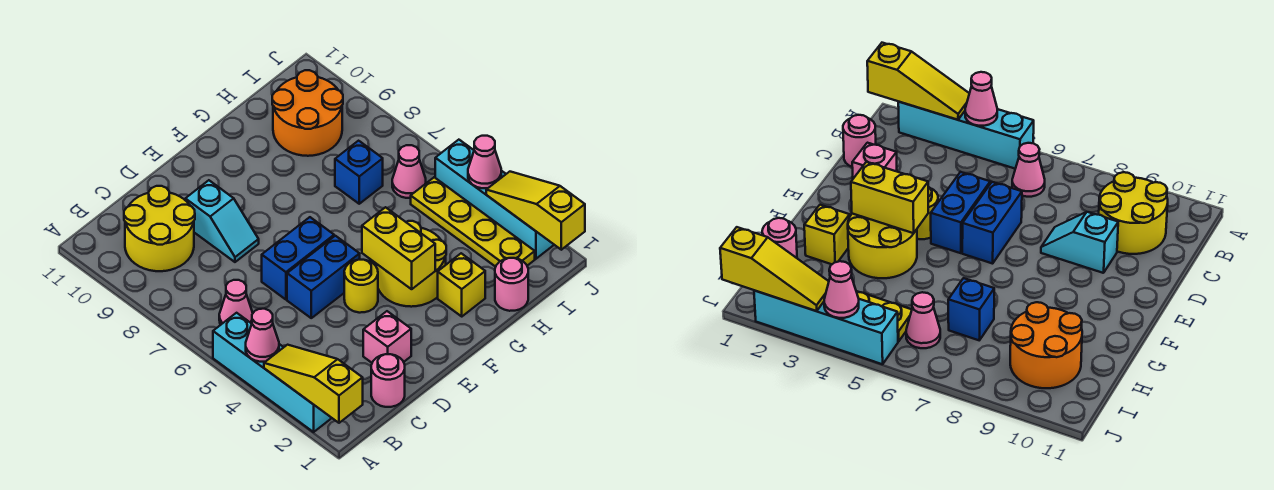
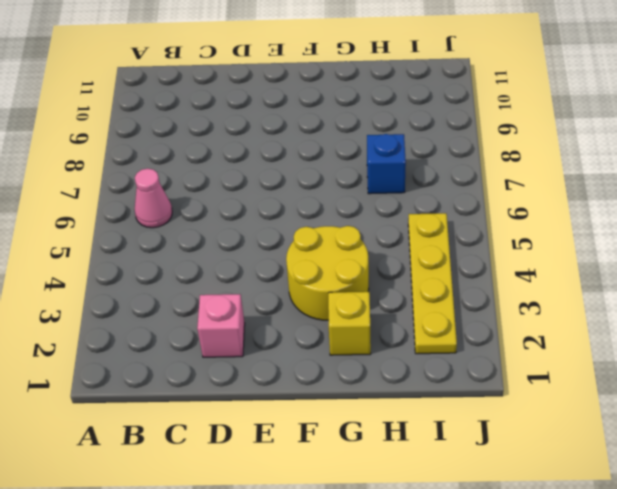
none -> cyan 1x4 brick [213,313,331,432]
none -> yellow 2x2 round brick [124,186,195,271]
none -> pink 1x1 round brick [371,354,405,407]

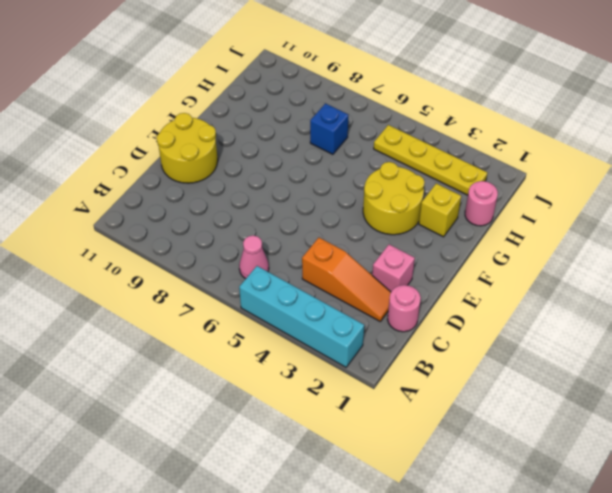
orange 1x3 slope [302,238,391,321] -> none
yellow 2x2 round brick [157,113,218,183] -> yellow 2x2 round brick moved to [124,186,195,271]
none -> blue 1x2 brick [287,236,360,318]
none -> blue 1x2 brick [262,217,334,299]
none -> cyan 1x2 slope [185,180,259,262]

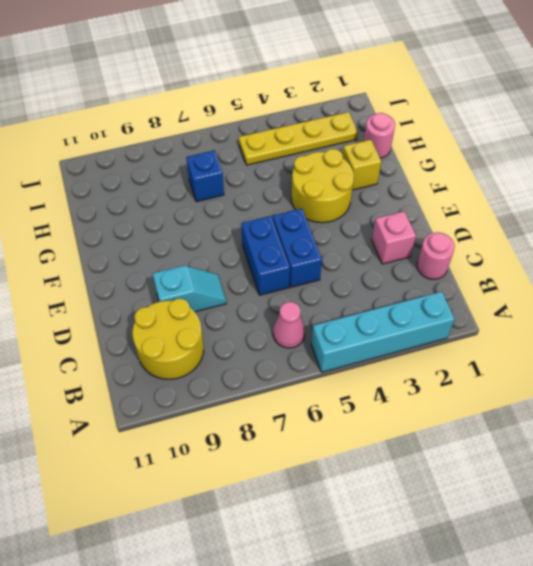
none -> yellow 1x1 round brick [344,260,378,313]
none -> orange 2x2 round brick [272,70,343,156]
none -> pink 1x1 cone [392,145,426,198]

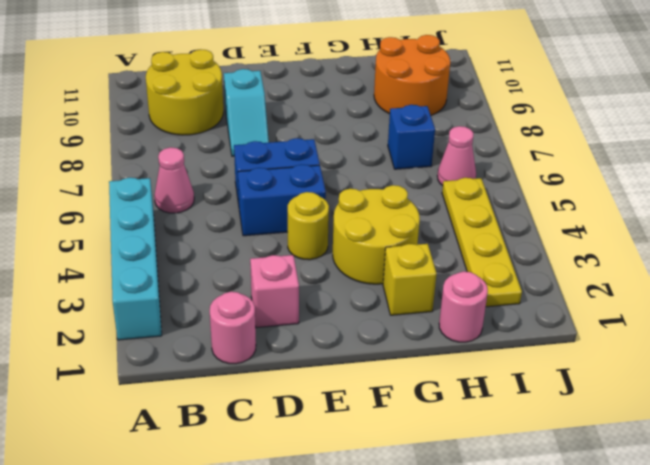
none -> cyan 1x4 brick [435,140,554,259]
none -> yellow 1x3 slope [264,345,363,423]
none -> pink 1x1 cone [246,309,279,362]

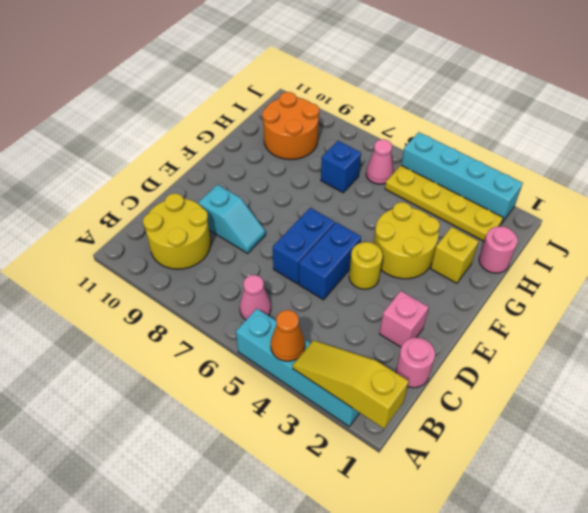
orange 1x1 cone [271,310,305,361] -> pink 1x1 cone [246,309,279,362]
none -> yellow 1x2 brick [362,207,435,289]
none -> yellow 1x3 slope [486,172,585,250]
none -> pink 1x1 cone [468,136,501,188]

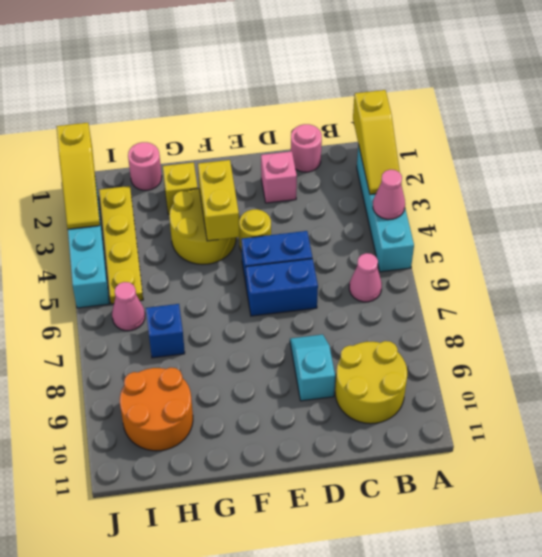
none -> pink 1x1 cone [468,136,501,188]

